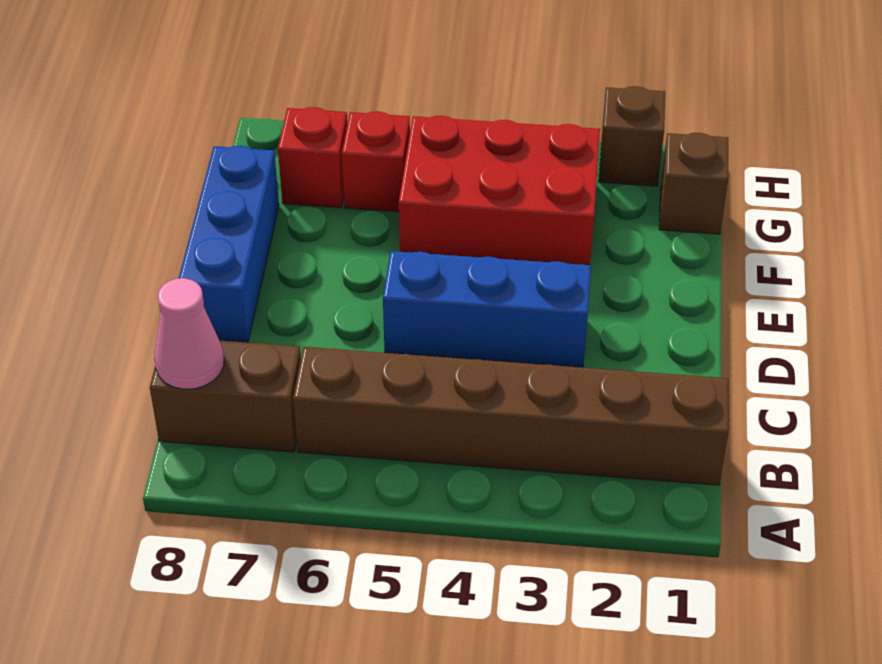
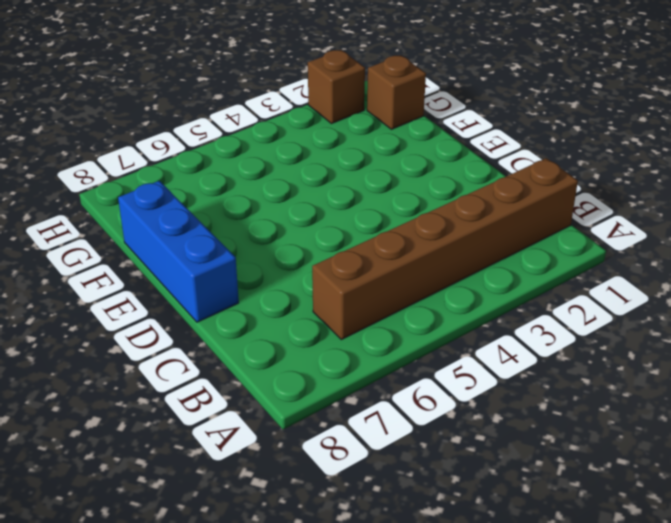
none -> brown 1x2 brick [150,341,301,452]
none -> blue 1x3 brick [383,251,591,368]

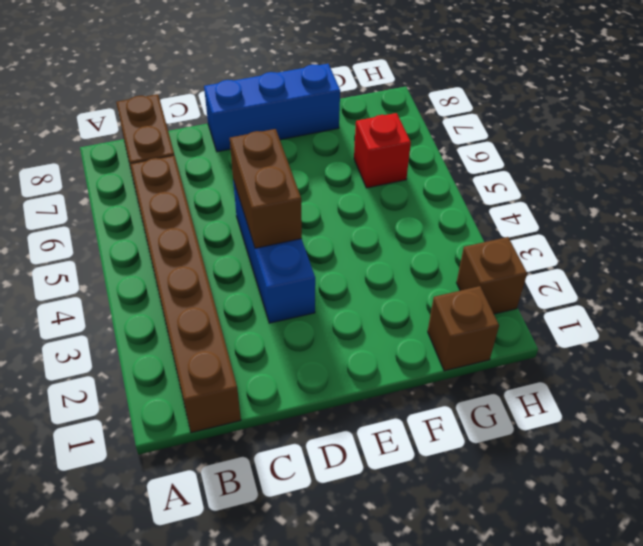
brown 1x2 brick [230,129,302,248] -> none
none -> red 2x3 brick [399,116,600,265]
none -> red 1x1 brick [278,107,347,208]

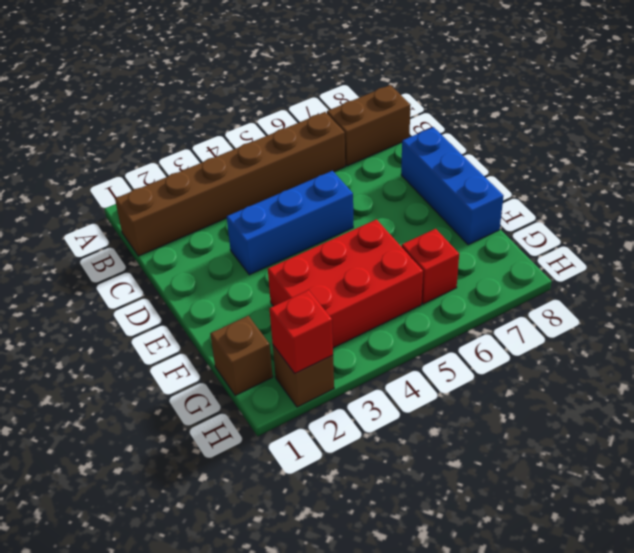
red 1x1 brick [269,290,333,373] -> red 1x1 brick moved to [278,107,347,208]
none -> pink 1x1 cone [154,278,224,389]

